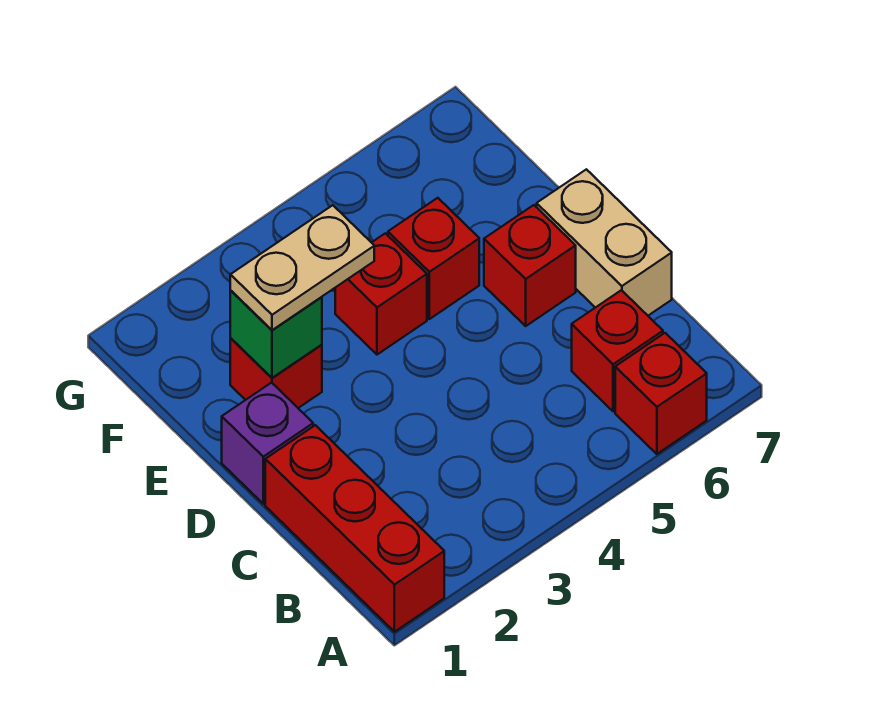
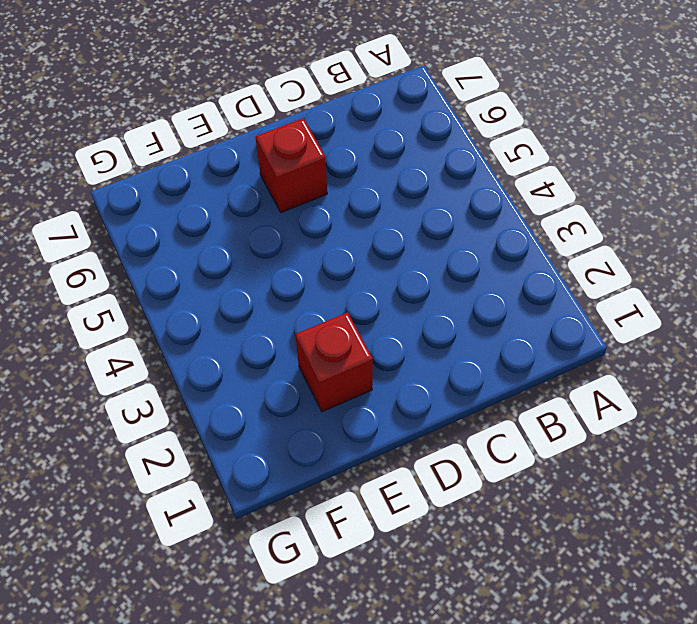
none -> red 1x3 brick [265,425,444,632]
none -> red 1x1 brick [615,333,707,454]

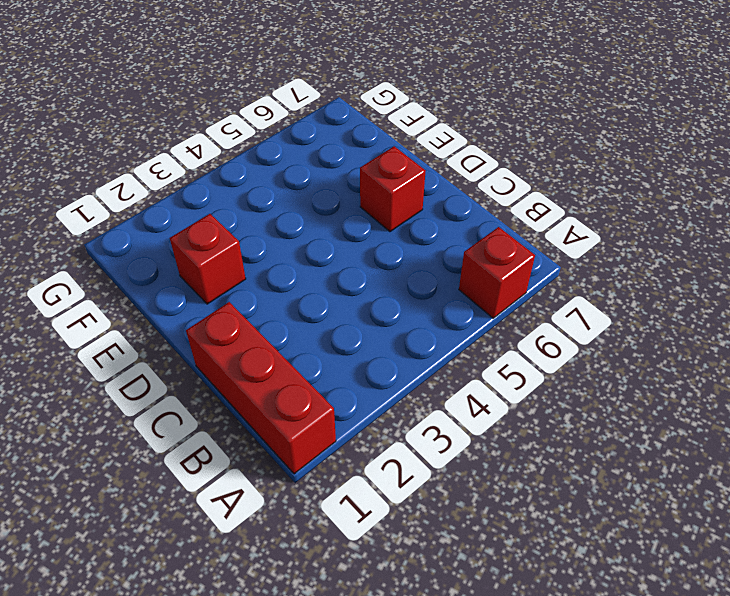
none -> red 1x1 brick [572,290,663,411]
none -> tan 1x2 brick [537,169,672,316]

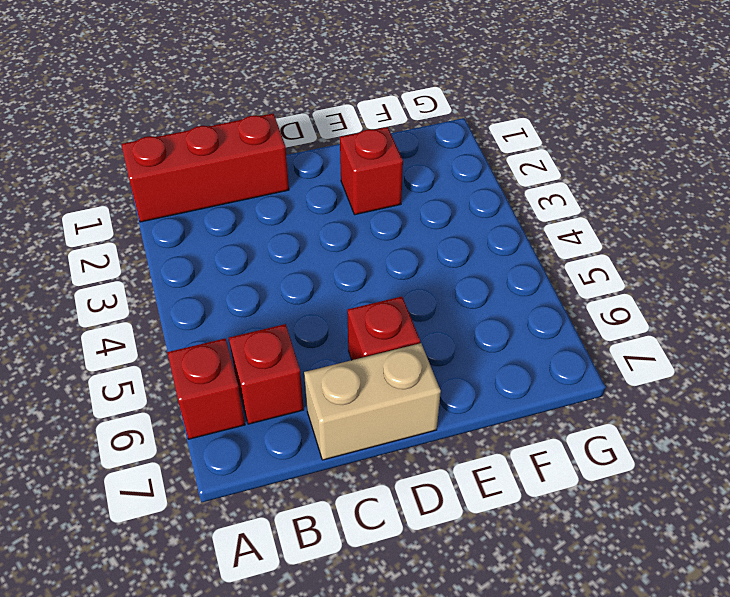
none -> purple 1x1 brick [222,383,313,504]
none -> red 1x1 brick [335,233,427,355]

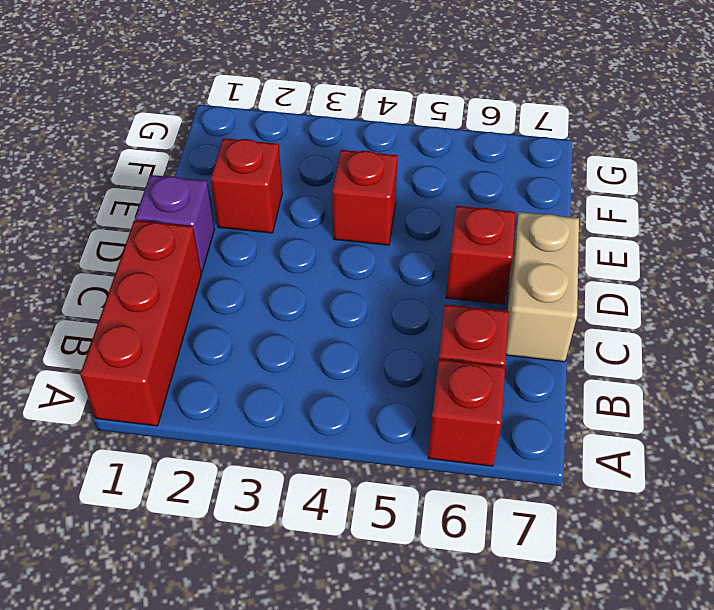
none -> red 1x1 brick [388,198,479,319]
none -> green 1x1 brick [230,291,322,378]

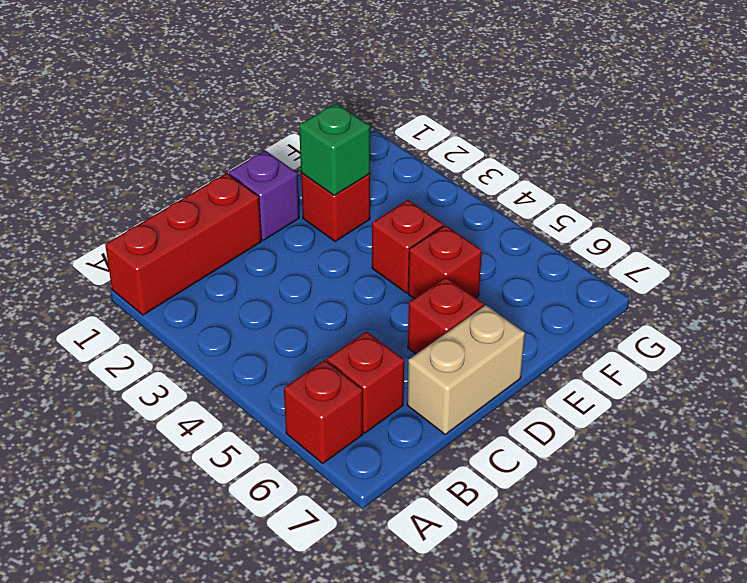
none -> tan 1x2 plate [230,205,374,330]

